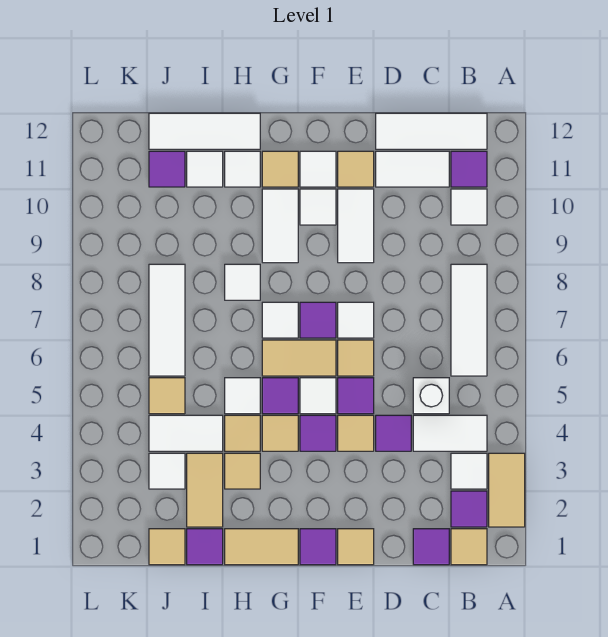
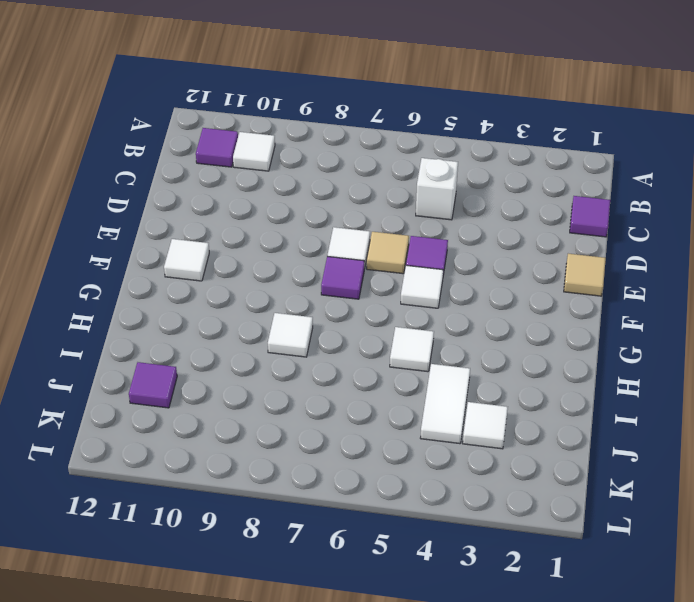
none -> tan 1x2 tile [489,453,525,527]
none -> tan 1x1 tile [451,529,487,565]
none -> purple 1x1 tile [451,491,487,527]
none -> white 1x1 tile [451,453,487,489]

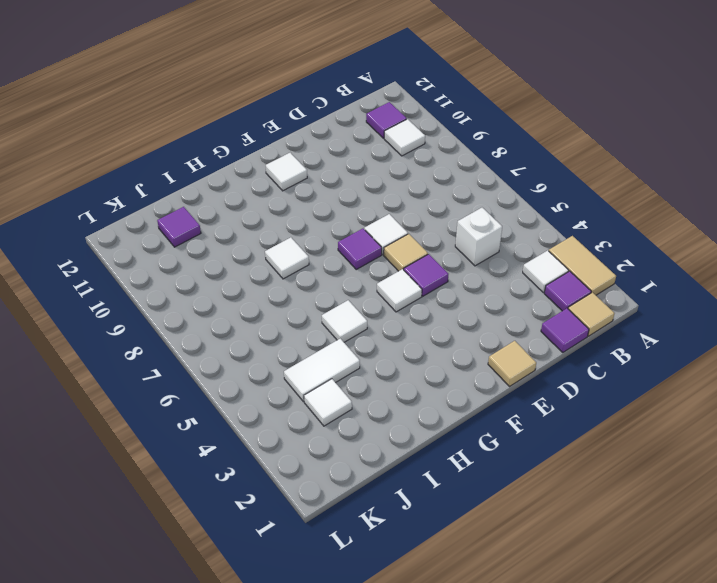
none -> white 1x2 tile [413,415,487,451]
none -> white 1x3 tile [451,264,487,376]
none -> white 1x3 tile [376,113,487,149]
none -> white 1x2 tile [376,151,449,187]

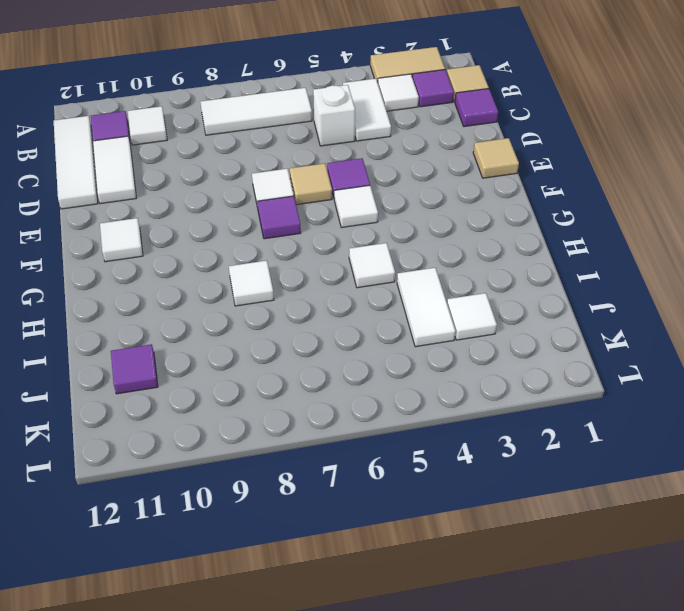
none -> purple 1x1 tile [376,415,411,451]
none -> tan 1x1 tile [338,415,374,451]
none -> white 1x2 tile [338,189,374,263]
none -> tan 1x1 tile [338,151,374,187]

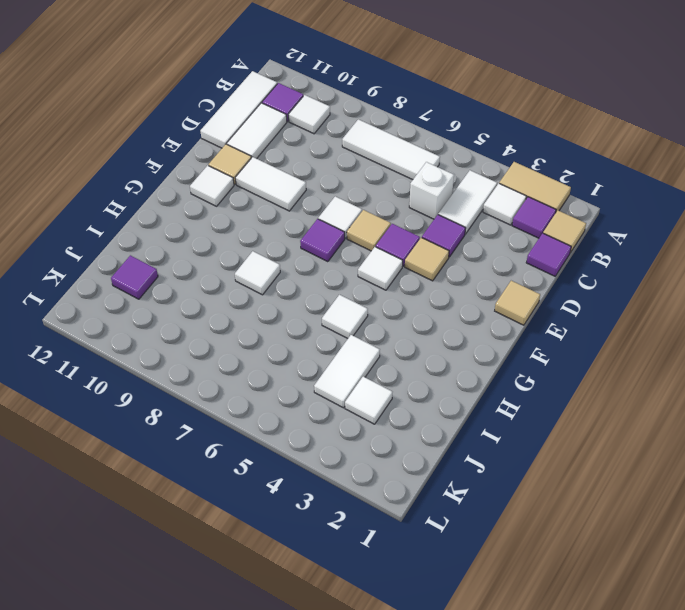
none -> purple 1x1 tile [300,529,336,565]
none -> purple 1x1 tile [300,415,336,451]
none -> tan 1x2 tile [262,340,336,376]
none -> white 1x1 tile [300,189,336,225]

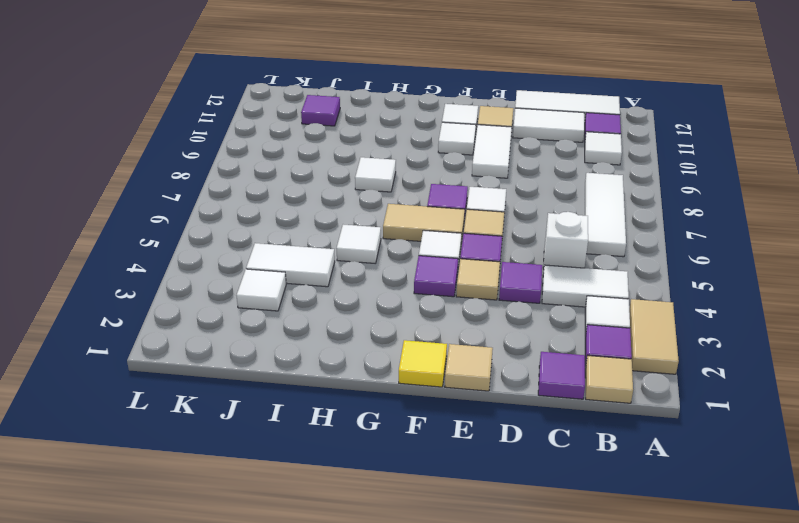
yellow 1x1 tile [399,340,447,387] -> purple 1x1 tile [300,529,336,565]
none -> tan 1x2 tile [225,529,298,565]
none -> tan 1x1 tile [262,415,298,451]
none -> purple 1x1 tile [262,378,298,414]
none -> white 1x1 tile [262,302,298,338]

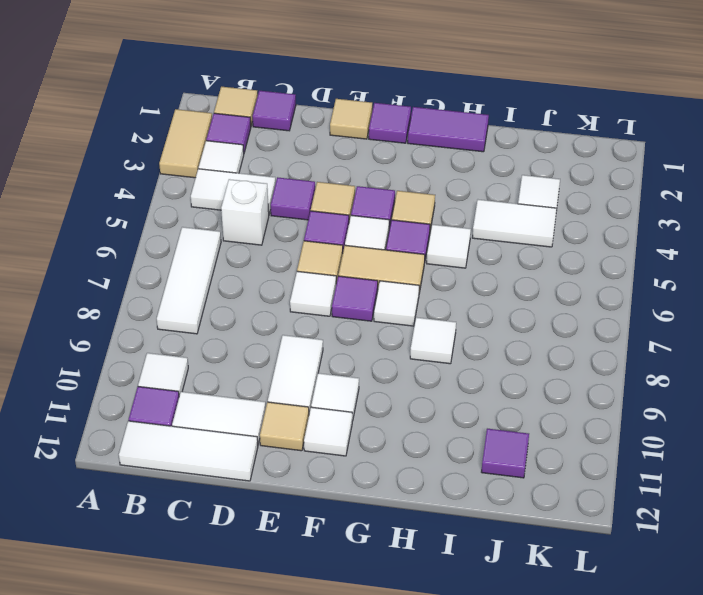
purple 1x2 tile [408,107,489,152] -> tan 1x2 tile [225,529,298,565]
none -> white 1x2 tile [262,189,298,263]
none -> tan 1x1 tile [262,151,298,187]
none -> tan 1x1 tile [225,453,260,489]
none -> tan 1x1 tile [225,415,260,451]

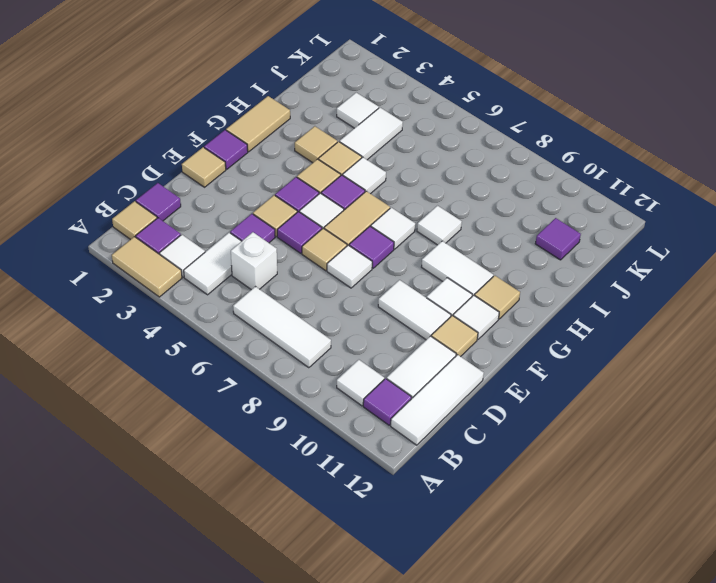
none -> white 1x1 tile [225,151,260,187]
none -> white 1x3 tile [149,113,260,149]
none -> purple 1x1 tile [187,529,223,565]
none -> tan 1x2 tile [187,453,223,527]

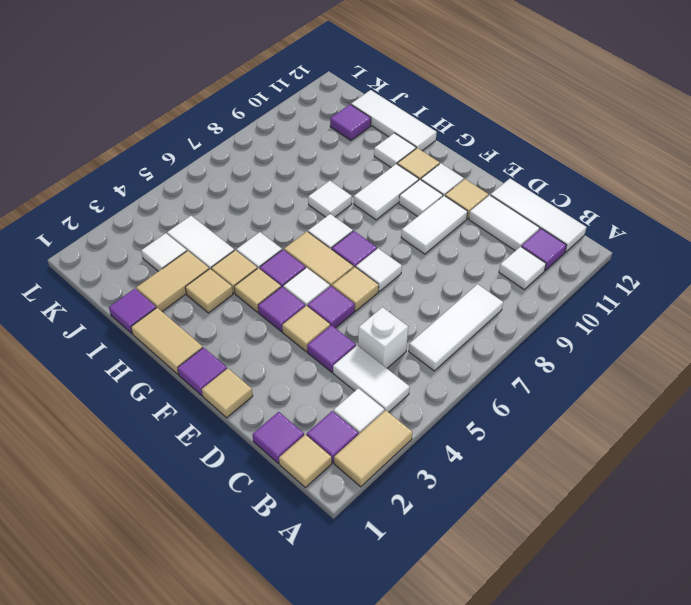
none -> white 1x1 tile [187,151,223,187]
none -> tan 1x1 tile [149,529,185,565]
none -> tan 1x1 tile [149,378,185,414]
none -> white 1x3 tile [149,264,185,376]

